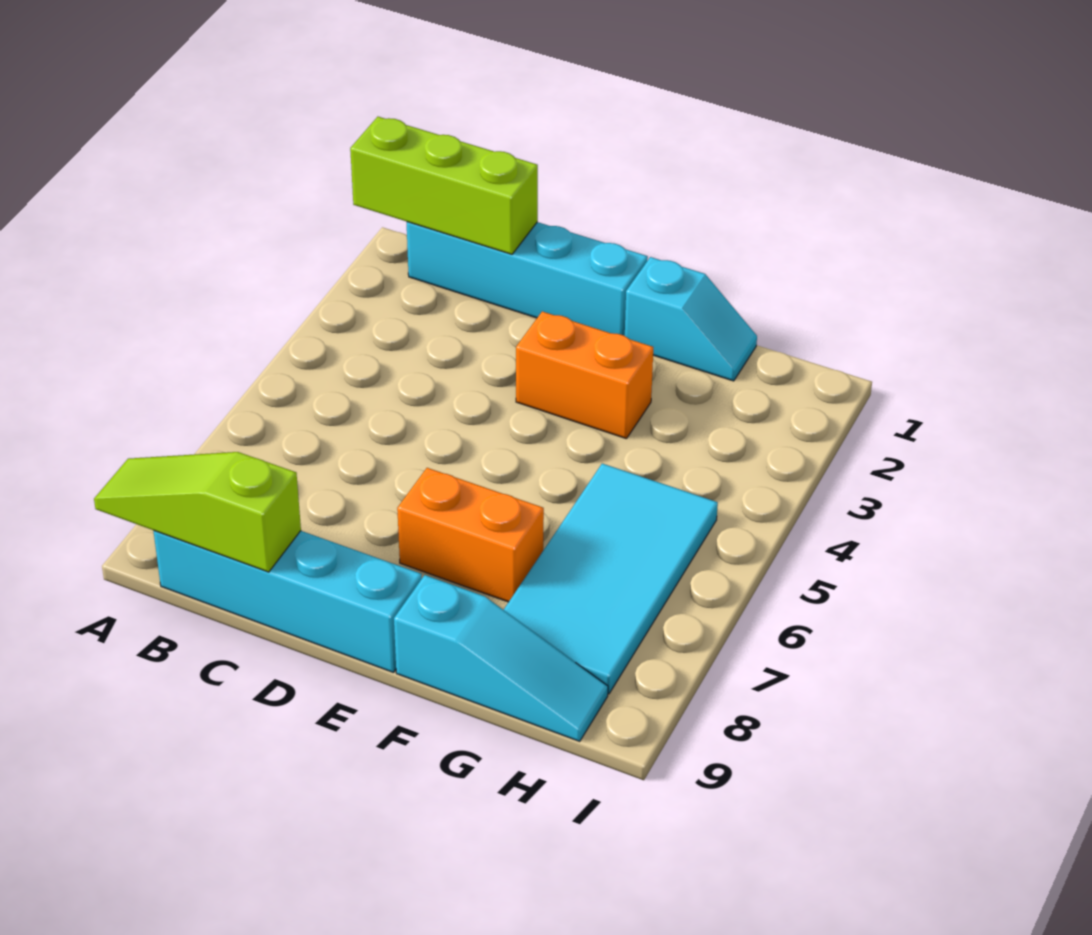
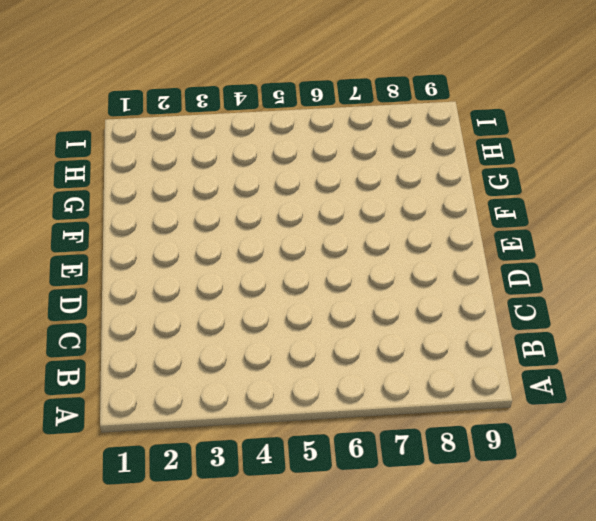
none -> cyan 1x4 brick [407,222,648,336]
none -> cyan 1x4 brick [154,531,422,673]

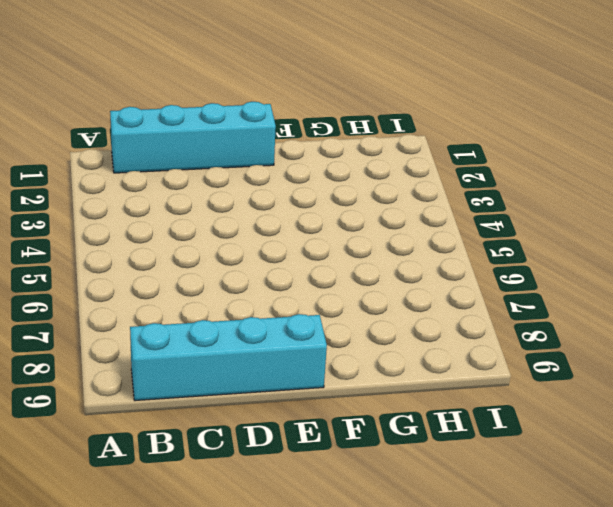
none -> orange 1x2 brick [516,311,653,439]
none -> orange 1x2 brick [397,468,544,602]

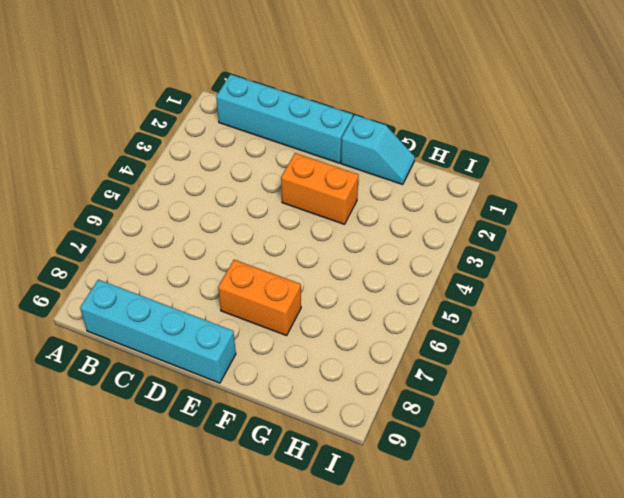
none -> cyan 1x3 slope [394,575,608,741]
none -> cyan 2x4 tile [504,464,718,694]

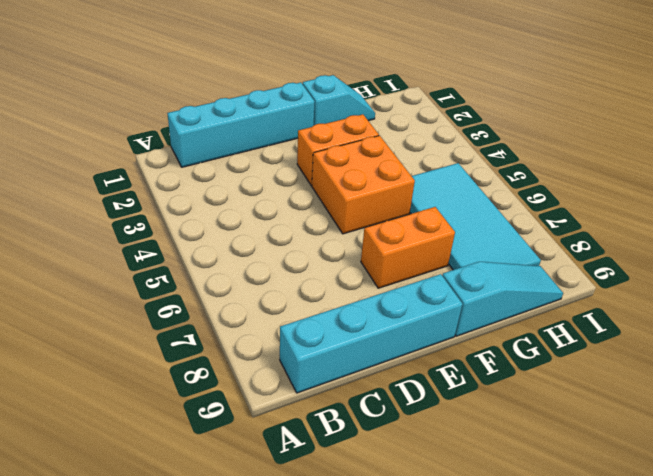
orange 2x2 brick [312,136,415,234] -> none
none -> lime 1x3 brick [350,117,538,254]
none -> lime 1x3 slope [94,452,301,572]

